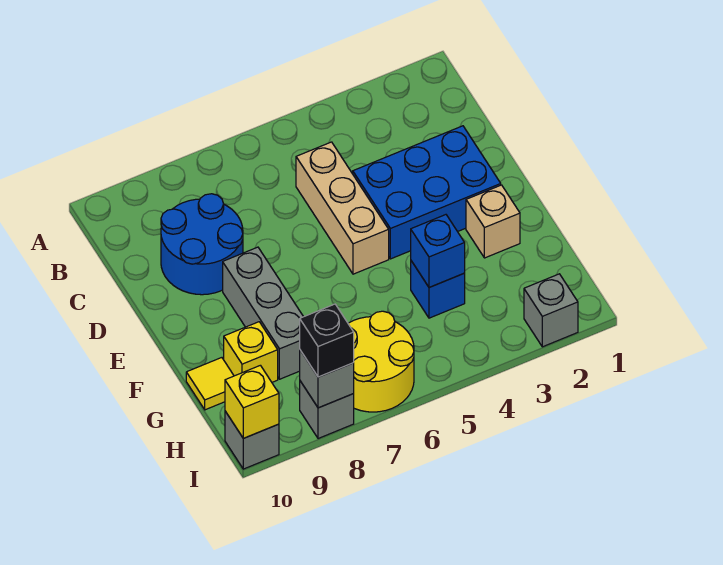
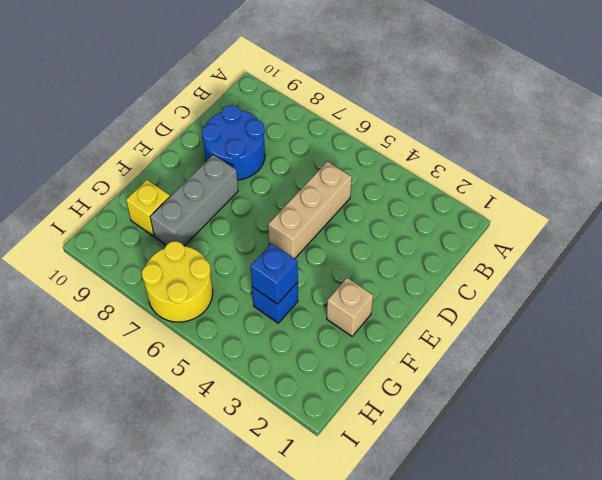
none -> blue 2x3 brick [353,126,501,259]
none -> yellow 1x1 tile [186,358,234,410]
none -> grey 1x1 brick [524,274,578,347]

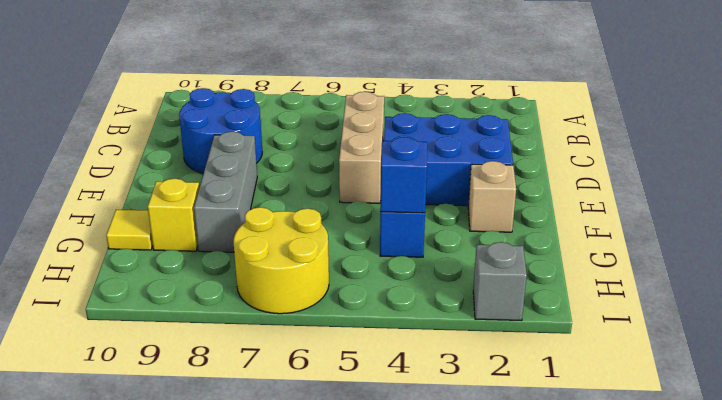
none -> grey 1x1 brick [300,381,354,439]
none -> grey 1x1 brick [225,411,279,469]
none -> grey 1x1 brick [300,350,354,408]

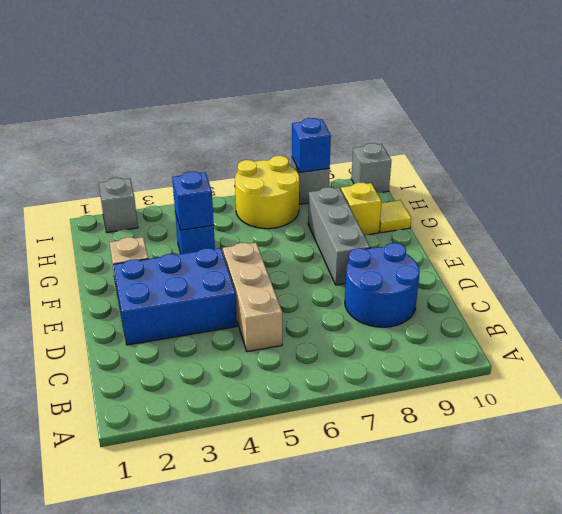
blue 1x1 brick [292,118,331,172] -> grey 1x1 brick [300,350,354,408]
none -> yellow 1x1 brick [225,365,279,438]
none -> black 1x1 brick [300,304,354,377]

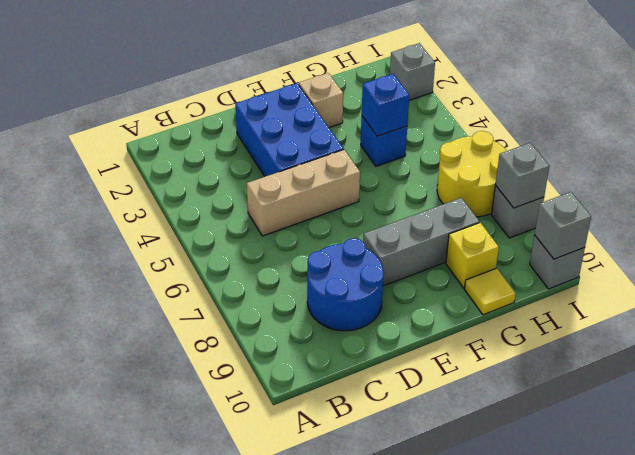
grey 1x1 brick [534,192,591,259] -> yellow 1x1 brick [225,365,279,438]
none -> black 1x1 brick [300,304,354,377]

